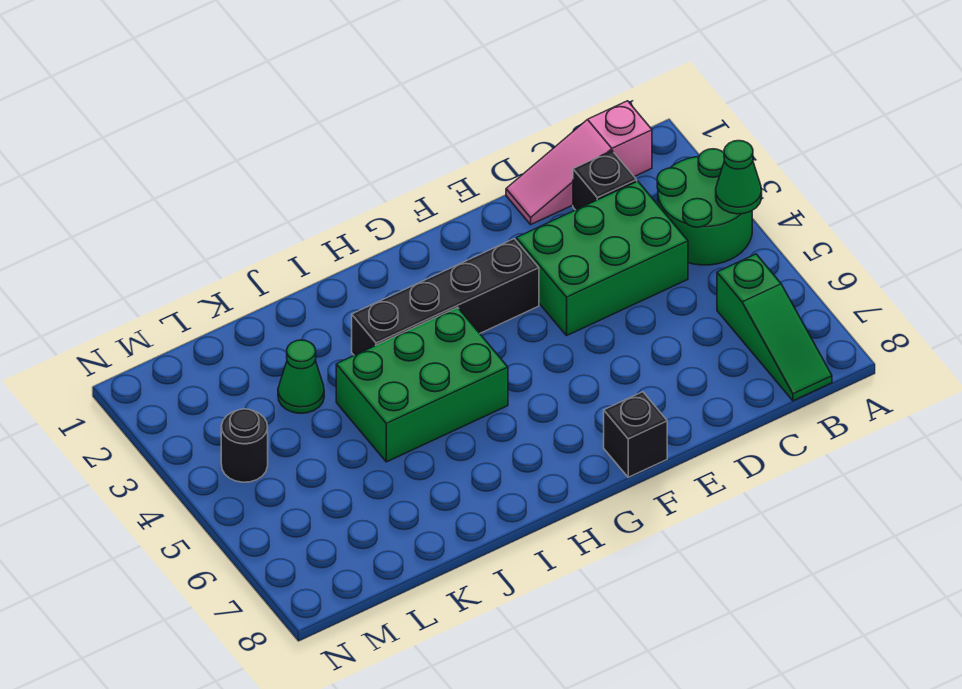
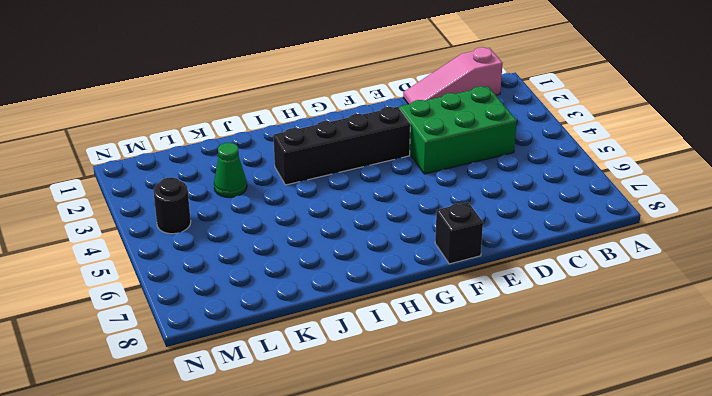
none -> green 2x2 round brick [657,149,752,265]
none -> green 1x3 slope [717,254,832,401]

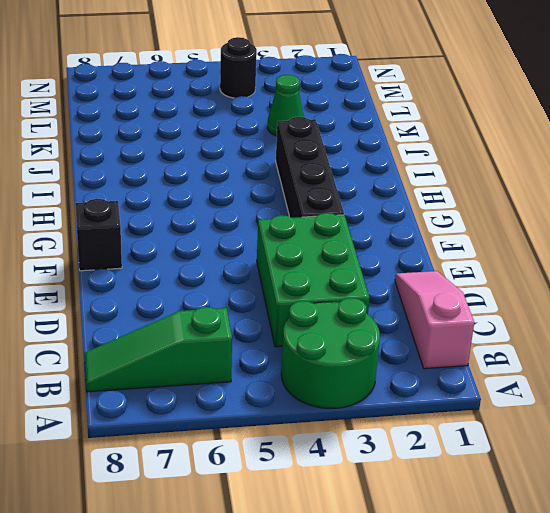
none -> black 1x1 brick [573,151,637,210]
none -> green 2x3 brick [336,307,508,462]

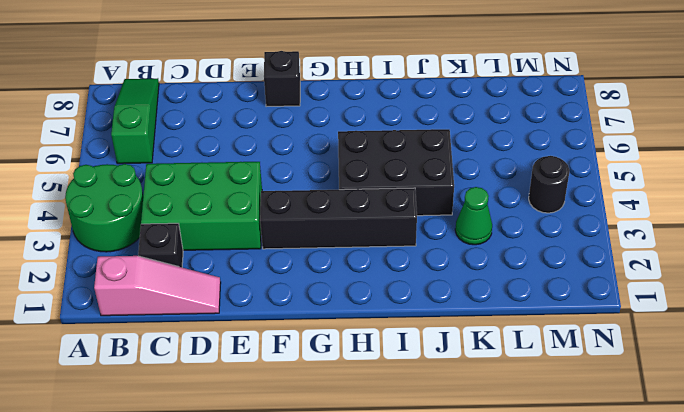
black 2x3 brick [338,129,454,216] -> green 2x3 brick [336,307,508,462]
none -> green 1x1 cone [716,141,762,214]

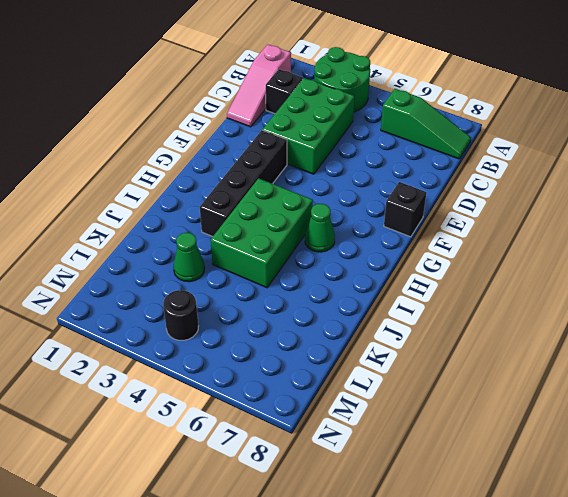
green 1x1 cone [305,204,335,252] -> green 1x1 cone moved to [716,141,762,214]

